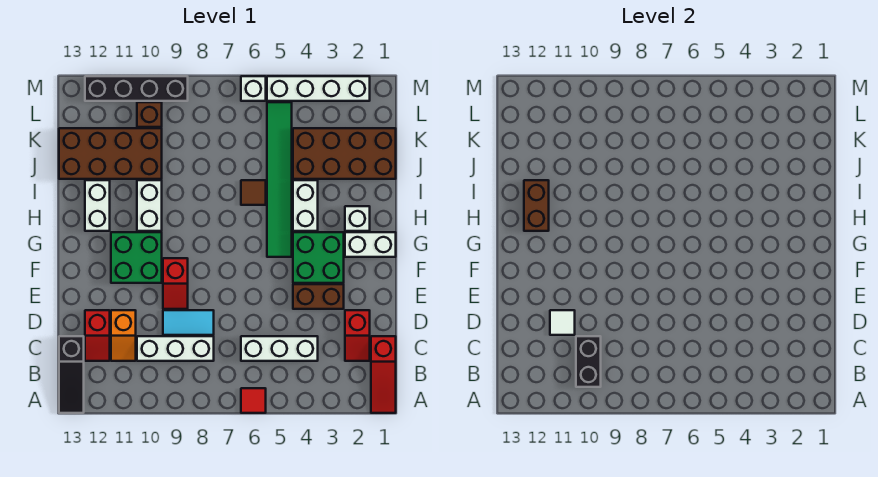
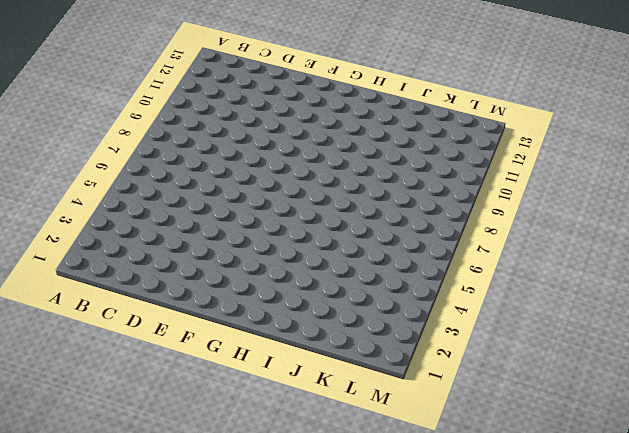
none -> red 1x3 slope [371,336,396,413]
none -> red 1x1 tile [241,388,266,413]
none -> black 1x3 slope [59,336,84,413]

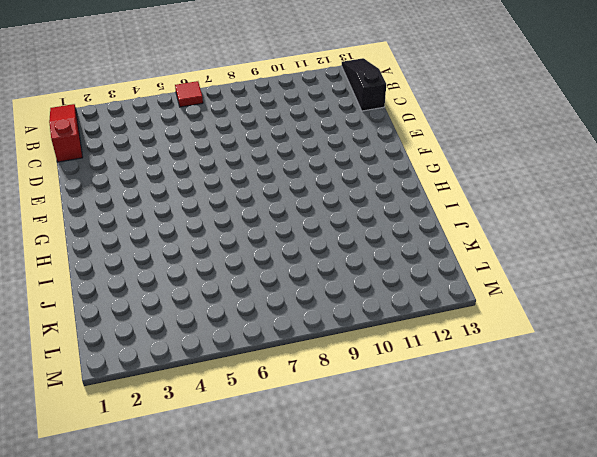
none -> red 1x2 slope [345,310,370,361]
none -> white 1x3 brick [241,336,318,361]
none -> white 1x3 brick [137,336,214,361]

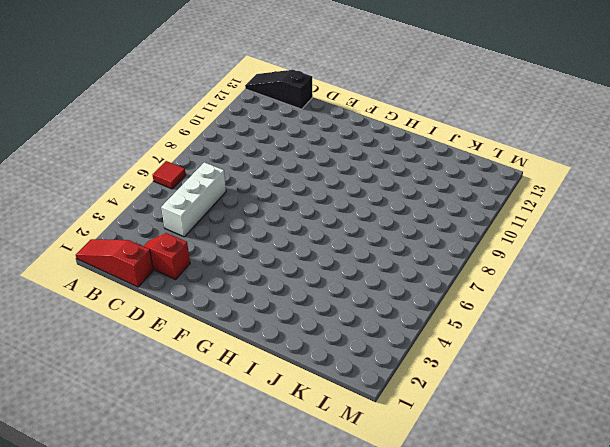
none -> white 1x3 brick [137,336,214,361]
none -> orange 1x2 slope [111,310,136,361]
none -> red 1x2 slope [85,310,110,361]

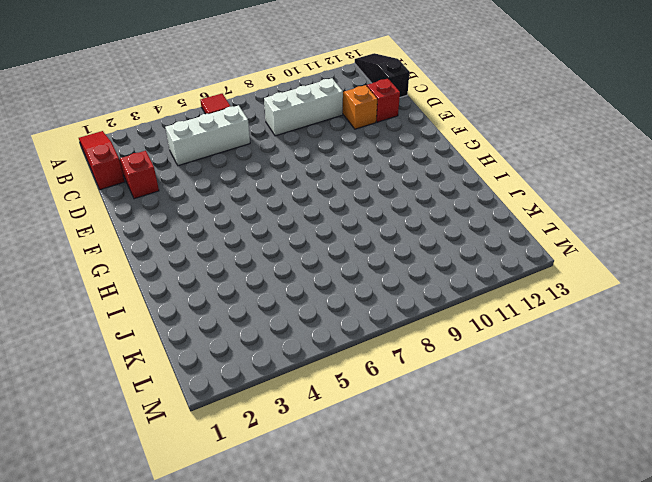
none -> cyan 1x2 tile [163,310,214,335]
none -> brown 1x2 brick [293,284,344,309]
none -> red 1x2 slope [163,258,188,309]

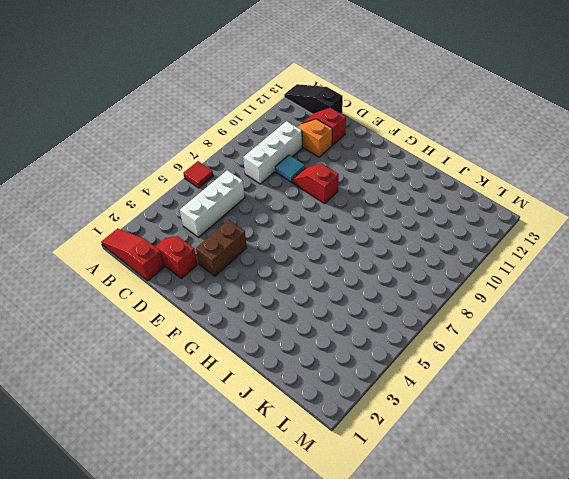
cyan 1x1 tile [275,155,305,182] -> cyan 1x2 tile [163,310,214,335]
none -> green 2x2 brick [293,232,344,283]
none -> green 2x2 brick [111,232,162,283]
none -> white 1x2 brick [345,232,396,257]

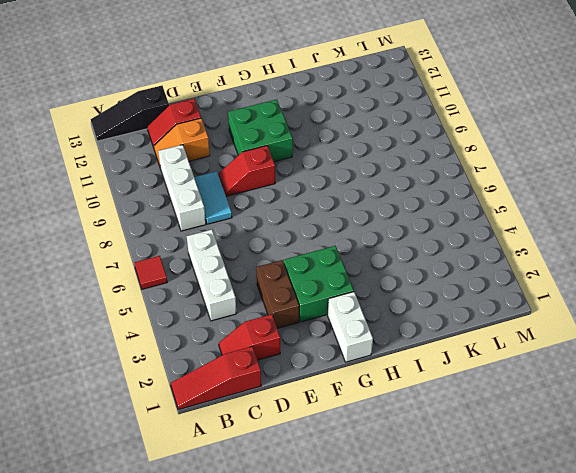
none -> green 1x6 tile [267,102,292,257]
none -> white 1x1 brick [345,206,370,231]
none -> white 1x2 brick [293,180,318,231]

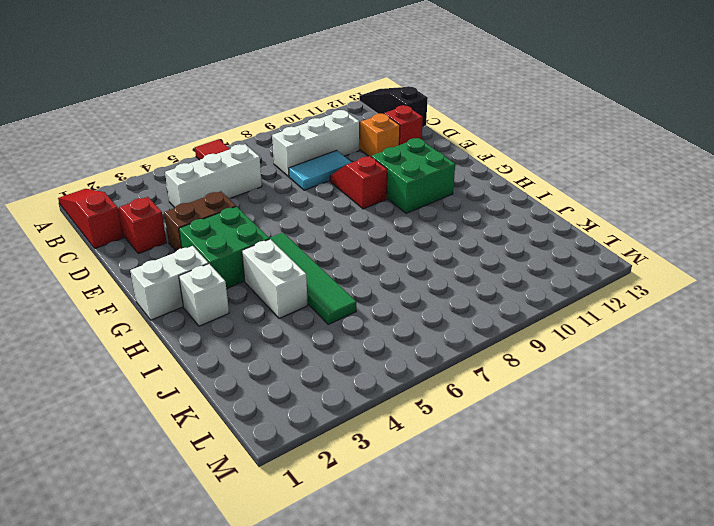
green 1x4 tile [270,232,356,324] -> green 1x6 tile [267,102,292,257]
none -> white 1x2 brick [137,180,162,231]
none -> white 1x2 brick [85,180,110,231]
none -> brown 1x1 tile [241,180,266,205]

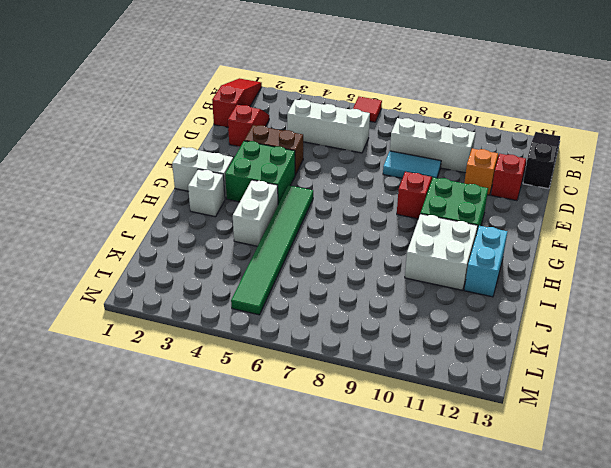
white 2x2 brick [405,214,478,290] -> white 1x2 brick [137,180,162,231]
cyan 1x2 brick [464,226,507,297] -> white 1x2 brick [85,180,110,231]
none -> brown 1x1 tile [241,180,266,205]
none -> brown 2x4 brick [293,128,396,179]
none -> brown 2x4 brick [59,128,162,179]

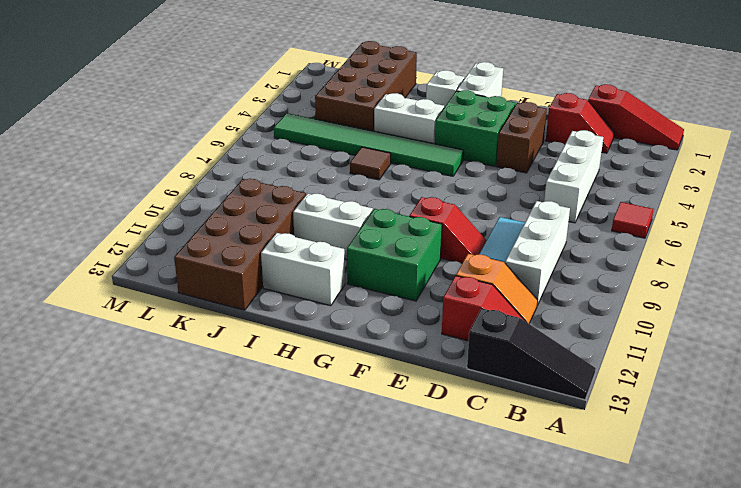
none -> brown 1x1 brick [137,102,162,127]
none -> white 1x4 brick [267,76,370,101]
none -> white 1x1 brick [241,76,266,101]

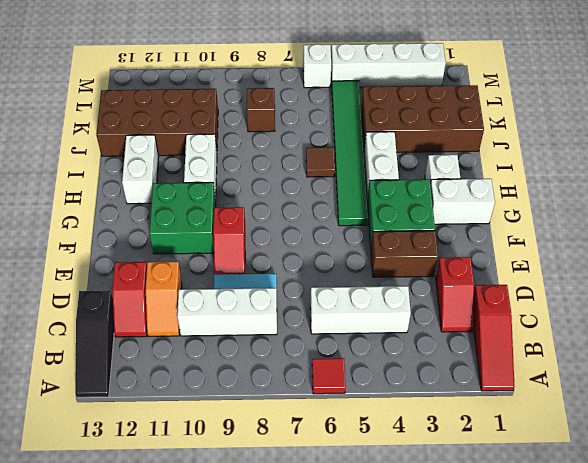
brown 1x1 brick [247,88,275,132] -> brown 1x1 brick moved to [137,102,162,127]
none -> black 1x4 brick [85,76,188,101]
none -> black 1x2 brick [576,336,601,387]
none -> white 1x1 tile [550,310,575,335]

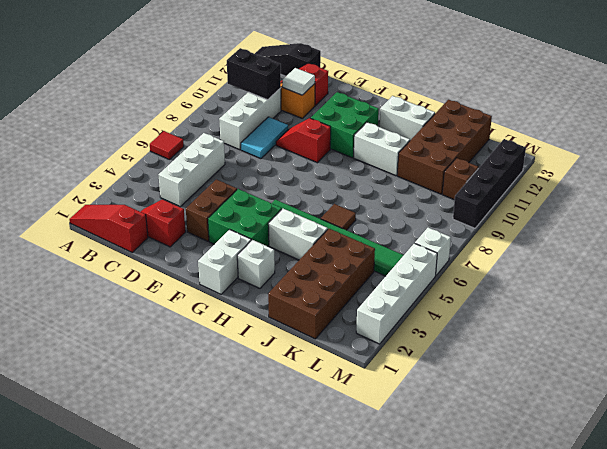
none -> brown 1x2 brick [524,180,549,231]

